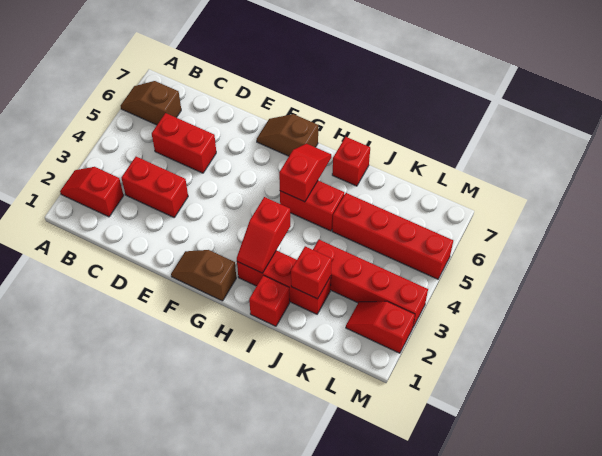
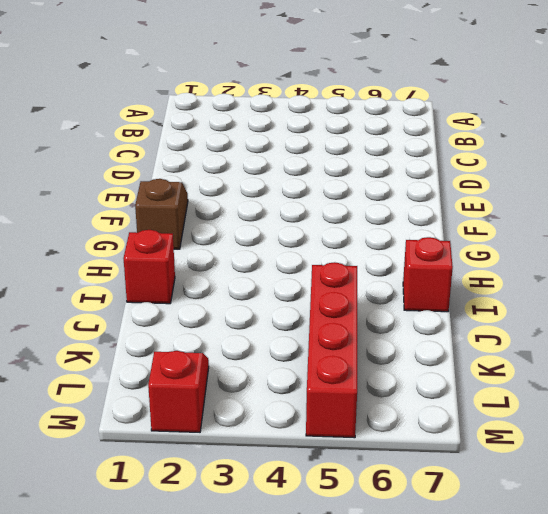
none -> red 1x2 slope [60,167,124,217]
none -> brown 1x2 slope [121,81,181,125]
none -> red 1x2 brick [122,157,188,217]

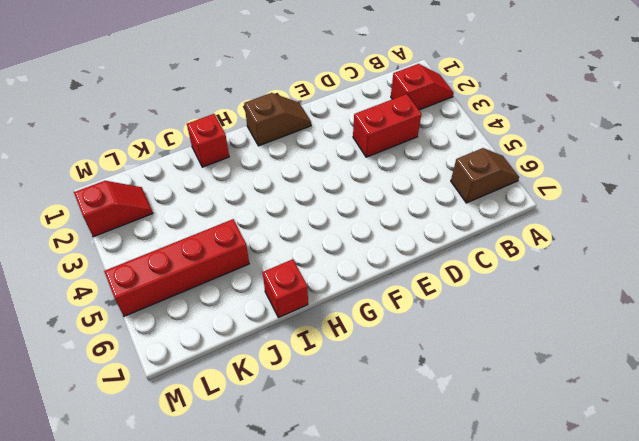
none -> red 1x2 brick [152,113,216,173]
none -> brown 1x2 slope [257,114,318,156]
none -> red 1x3 brick [237,250,331,314]

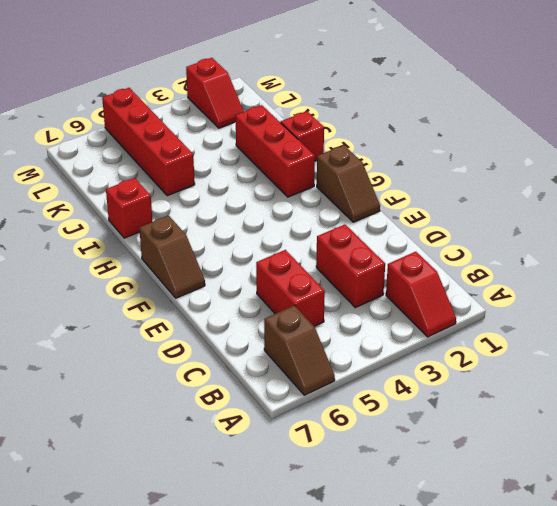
none -> red 1x2 brick [280,181,344,231]
none -> red 1x4 brick [313,240,428,327]
none -> red 1x2 slope [237,197,290,273]

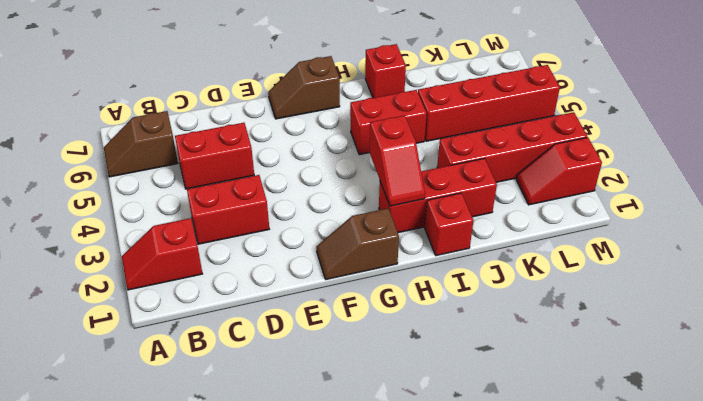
none -> red 1x2 slope [279,144,331,202]
none -> red 1x1 brick [291,246,332,299]

